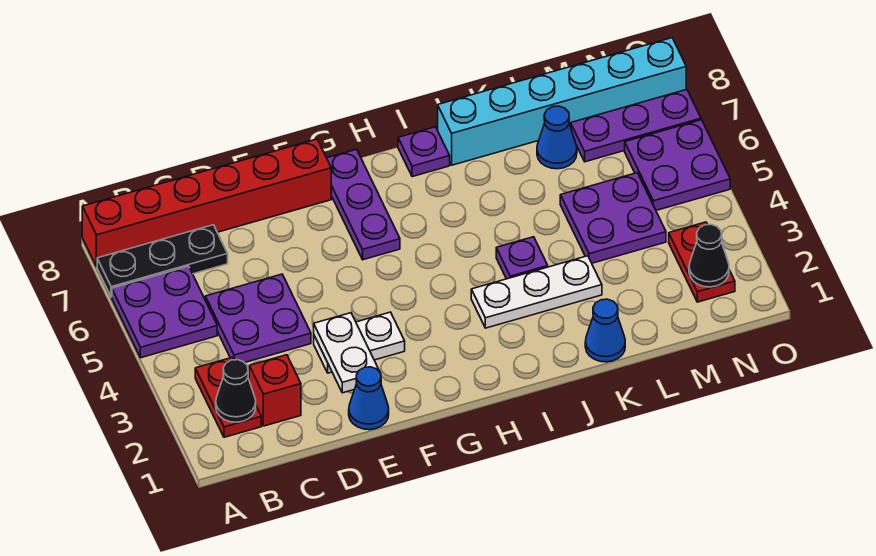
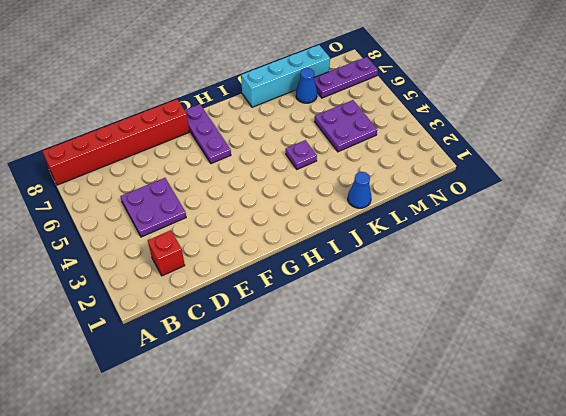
cyan 1x4 brick [241,45,330,107] -> cyan 1x6 brick [438,38,686,165]
none -> purple 2x2 plate [112,266,217,358]
none -> black 1x3 plate [97,225,228,297]
none -> red 1x2 plate [195,357,261,437]

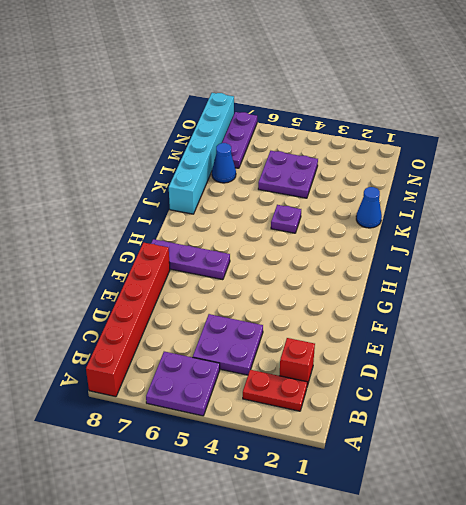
none -> black 1x3 plate [97,225,228,297]
none -> blue 1x1 cone [349,367,389,430]
none -> white 1x2 plate [314,312,405,373]

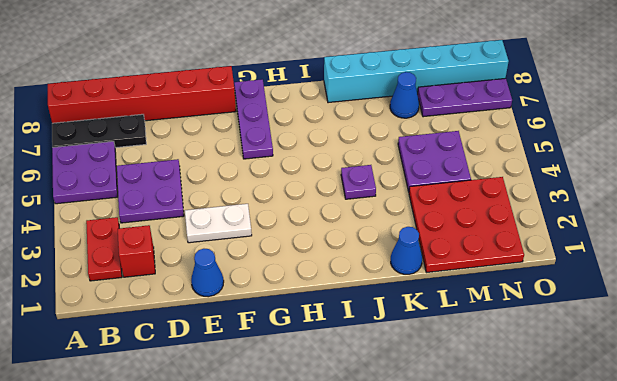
red 3x3 plate [409,177,524,273] -> red 1x2 plate [669,222,735,302]
none -> white 1x3 plate [471,256,602,328]
none -> purple 1x1 plate [398,127,450,177]
none -> purple 2x2 plate [625,120,730,210]

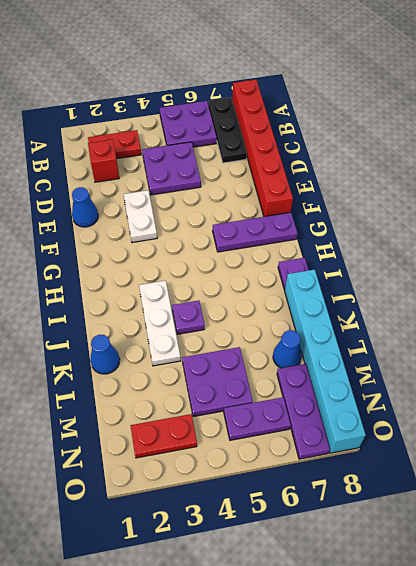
purple 1x2 plate [224,397,291,440] -> purple 2x2 plate [625,120,730,210]
none -> black 1x1 cone [216,360,256,422]
none -> white 1x2 plate [314,313,380,393]
none -> black 1x1 cone [689,224,729,287]

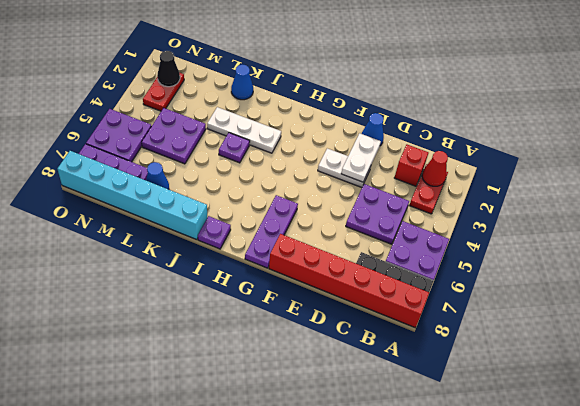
red 1x1 cone [422,151,448,186] -> black 1x1 cone [216,360,256,422]

